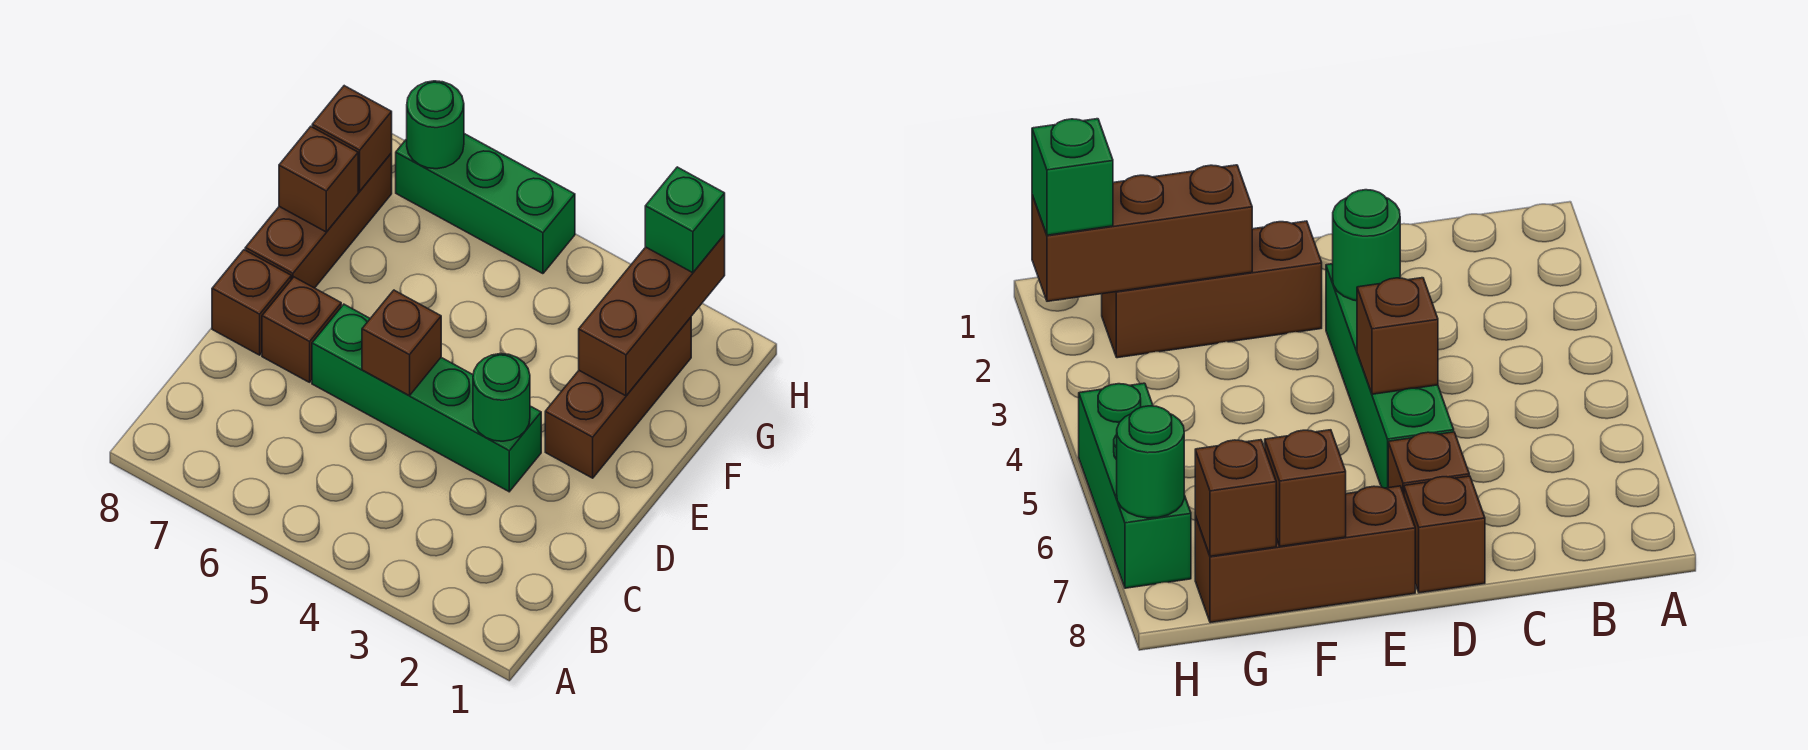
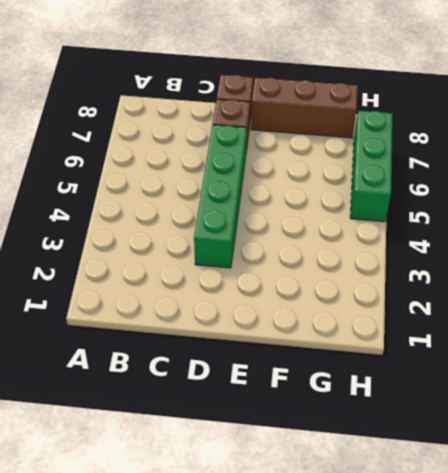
none -> brown 1x3 brick [545,317,691,478]
none -> green 1x1 round brick [473,354,530,441]
none -> brown 1x1 brick [362,290,441,396]

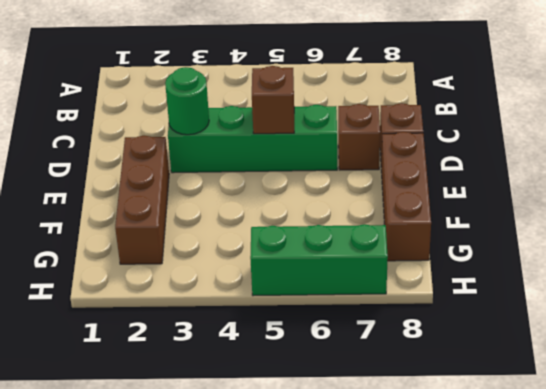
none -> brown 1x3 brick [579,235,725,396]
none -> brown 1x1 brick [279,127,358,232]
none -> brown 1x1 brick [312,86,392,191]

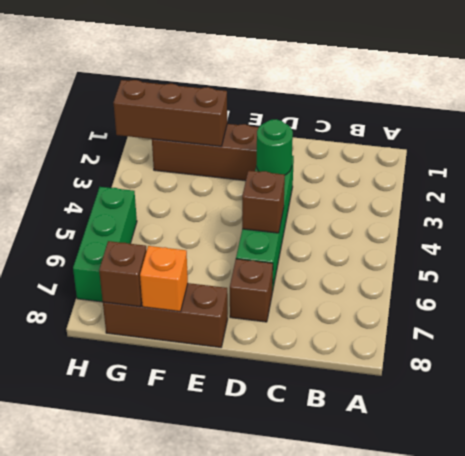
orange 1x1 brick [140,246,188,311] -> brown 1x1 brick [279,127,358,232]
none -> brown 1x1 brick [212,250,291,355]
none -> green 1x1 round brick [407,81,464,169]
none -> green 1x1 brick [645,167,725,273]

